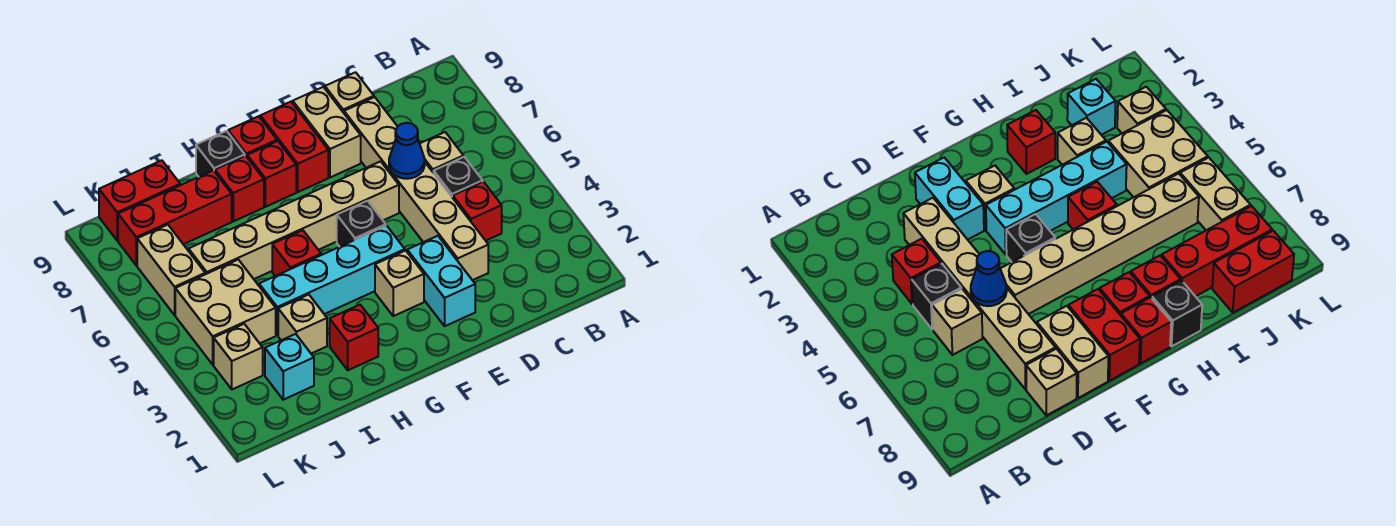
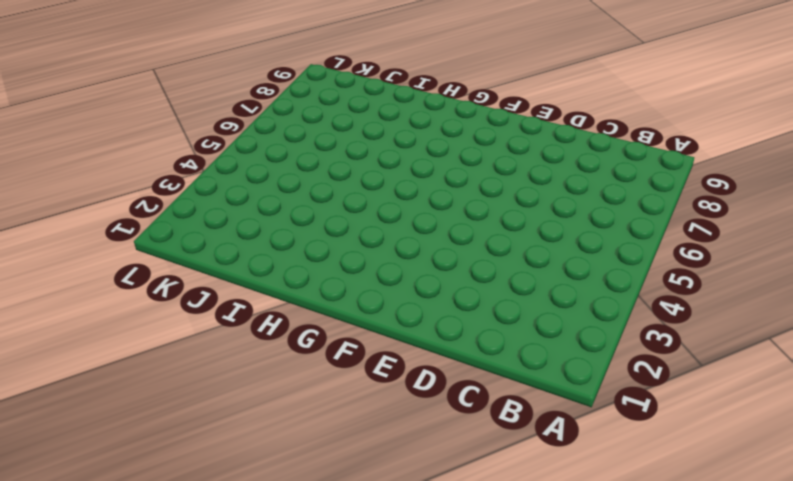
none -> red 1x1 brick [453,182,502,241]
none -> black 1x1 brick [434,157,483,198]
none -> tan 1x1 brick [420,132,463,173]

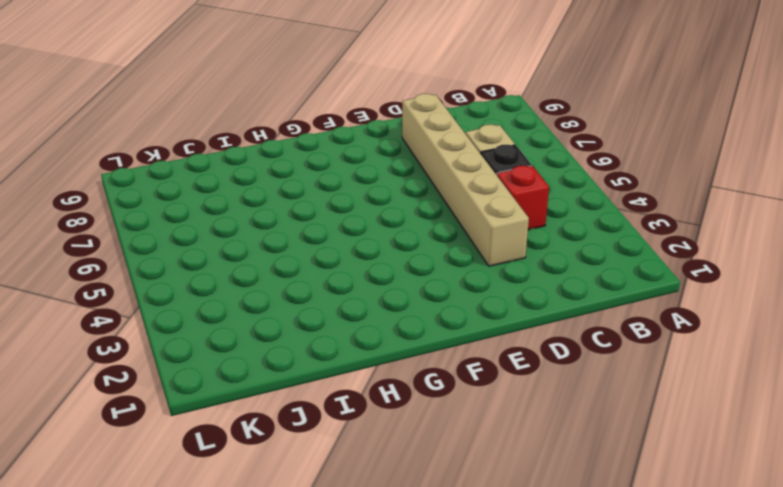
none -> tan 1x1 brick [325,72,374,113]
none -> cyan 1x2 brick [407,236,475,326]
none -> tan 1x6 brick [189,161,399,279]

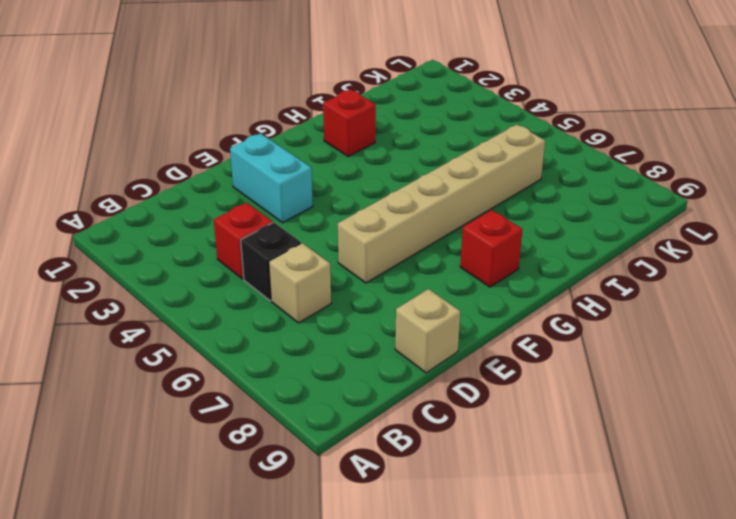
none -> tan 1x6 brick [344,97,488,280]
none -> tan 1x2 brick [293,87,361,177]
none -> tan 1x1 brick [375,250,424,316]

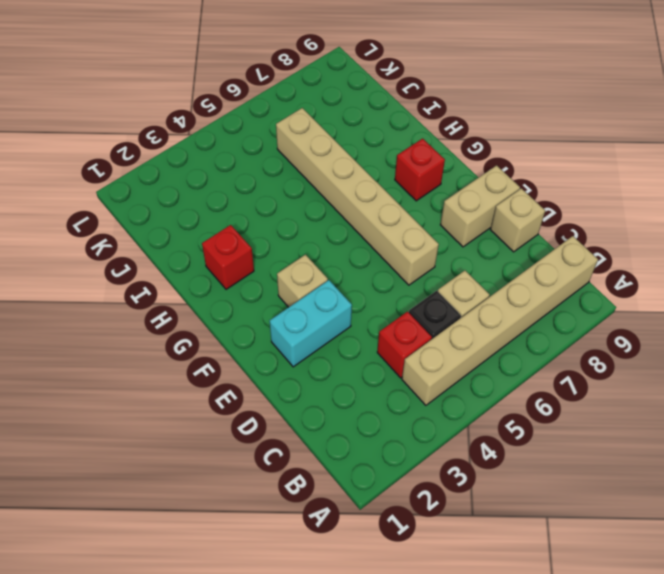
tan 1x6 brick [402,236,598,405] -> tan 1x6 brick moved to [344,97,488,280]
none -> cyan 1x4 brick [259,226,405,335]
none -> black 1x1 brick [337,201,386,247]
none -> red 1x2 brick [260,102,328,192]

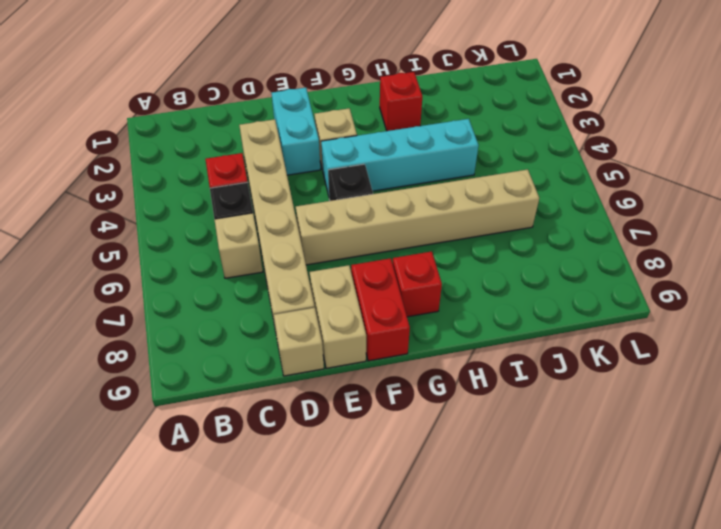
none -> red 1x1 brick [228,116,277,157]
none -> red 1x1 brick [272,230,321,276]
none -> red 1x1 brick [215,156,264,221]

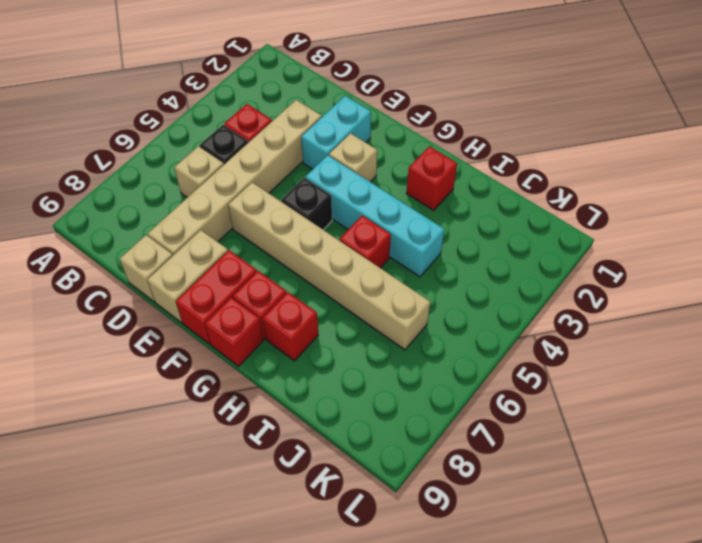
none -> black 1x1 brick [196,131,245,177]
none -> tan 1x1 brick [278,295,327,354]
none -> red 1x3 brick [118,170,232,265]

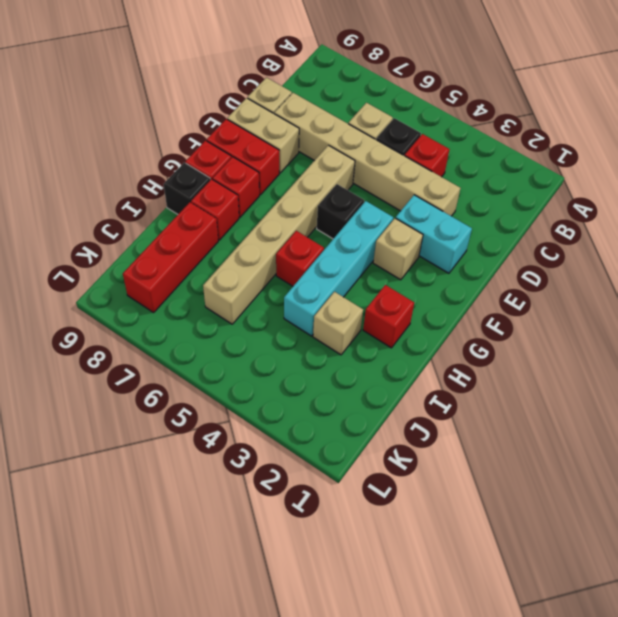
none -> cyan 1x1 brick [265,334,314,400]
none -> tan 2x2 brick [175,260,276,365]
none -> red 1x2 brick [99,160,180,241]

